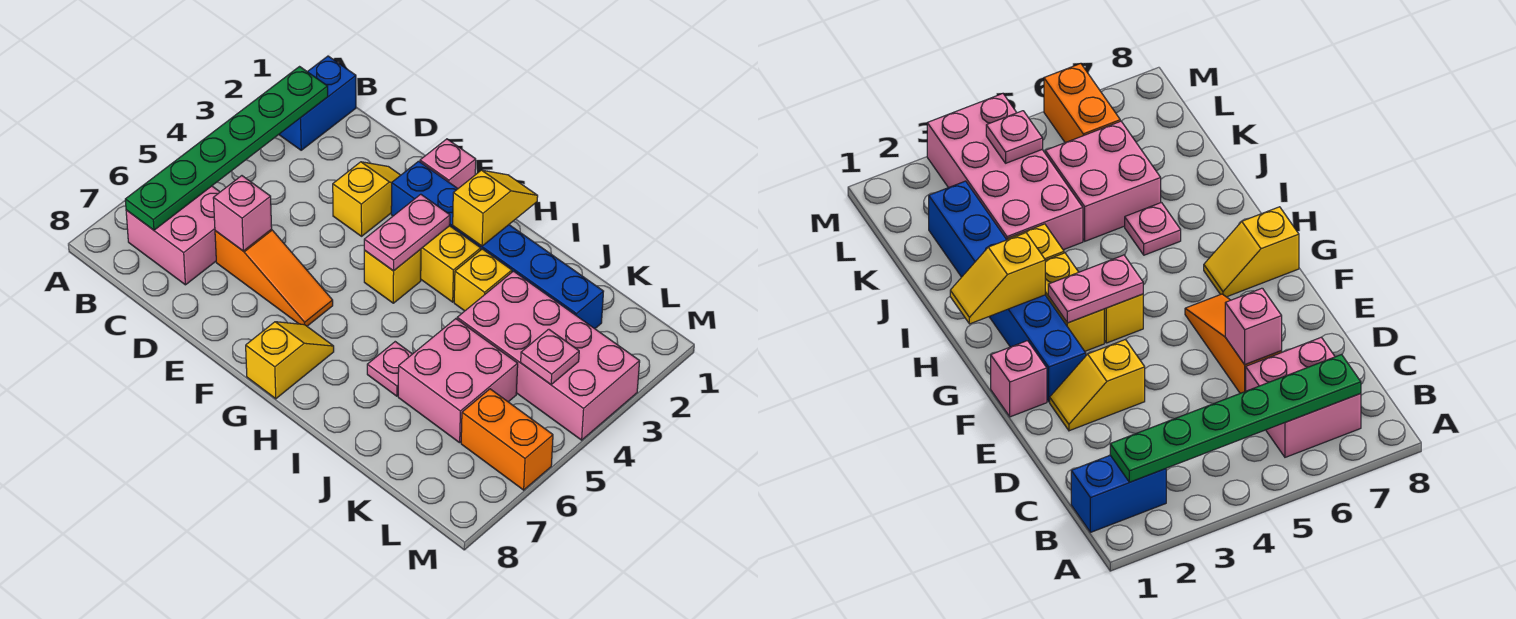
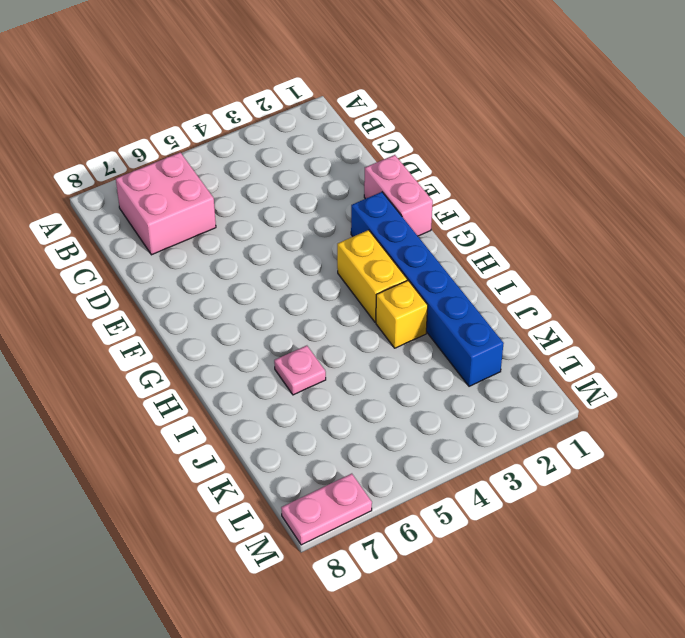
pink 1x2 brick [364,155,433,236] -> pink 1x1 brick [420,139,476,188]
pink 1x2 plate [281,474,372,545] -> pink 1x2 plate moved to [364,194,450,271]
none -> blue 1x2 brick [279,56,356,150]
none -> orange 1x3 slope [215,229,333,326]
none -> yellow 1x2 slope [333,162,400,236]

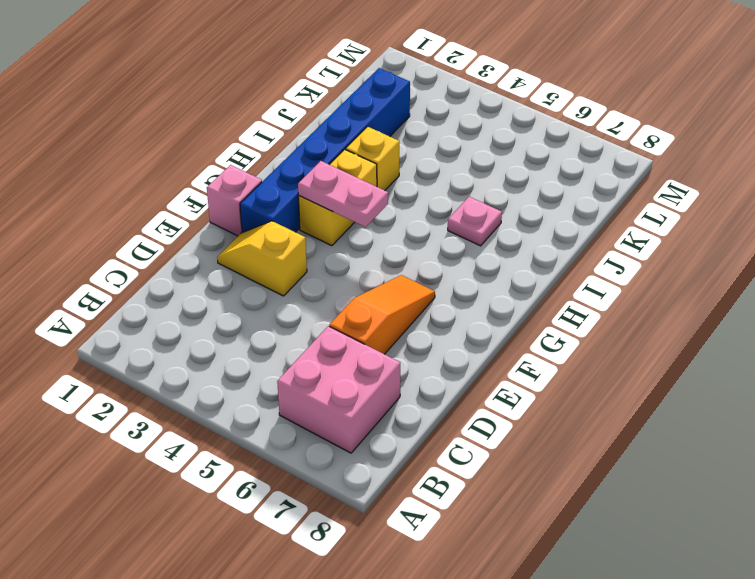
none -> blue 1x2 brick [279,56,356,150]
none -> yellow 1x1 brick [364,249,421,303]
none -> yellow 1x2 slope [246,322,334,399]

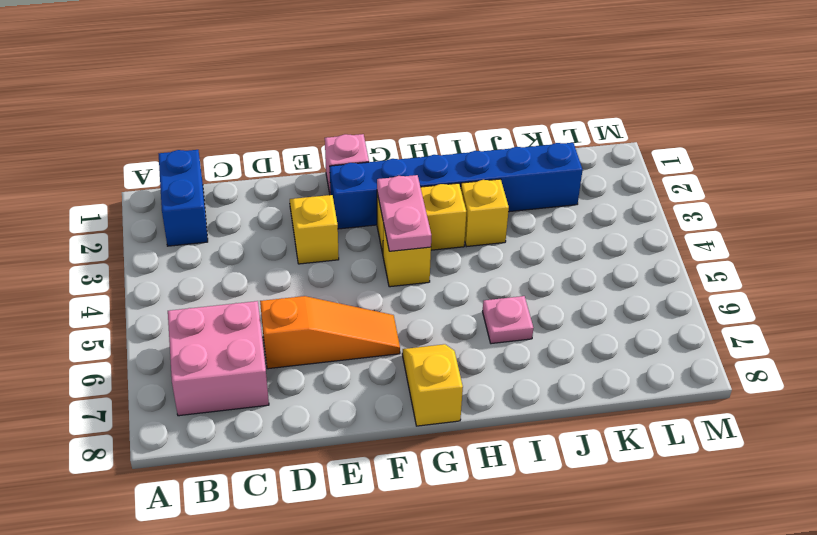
none -> pink 2x4 brick [457,271,640,440]
none -> pink 2x2 brick [398,319,518,443]
none -> orange 1x2 brick [461,389,553,490]

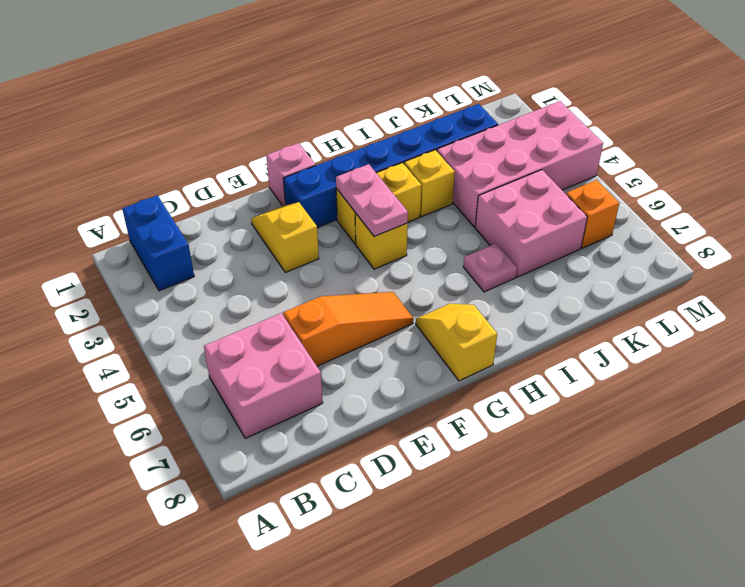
orange 1x1 brick [566,180,619,248] -> orange 1x2 brick [461,389,553,490]
none -> green 1x6 plate [125,67,328,230]
none -> pink 1x1 brick [213,176,272,251]
none -> yellow 1x2 slope [453,170,538,246]

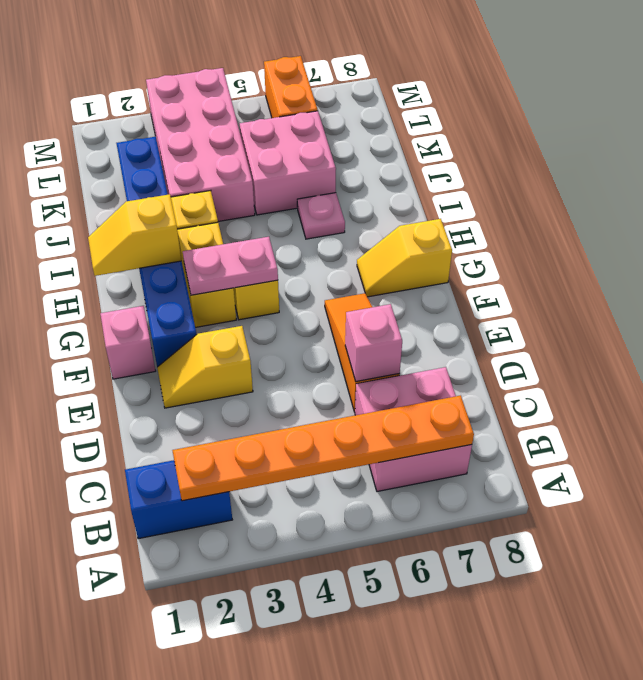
orange 1x6 plate [172,395,474,501] -> green 1x6 plate [125,67,328,230]
none -> pink 1x1 plate [521,329,579,384]

